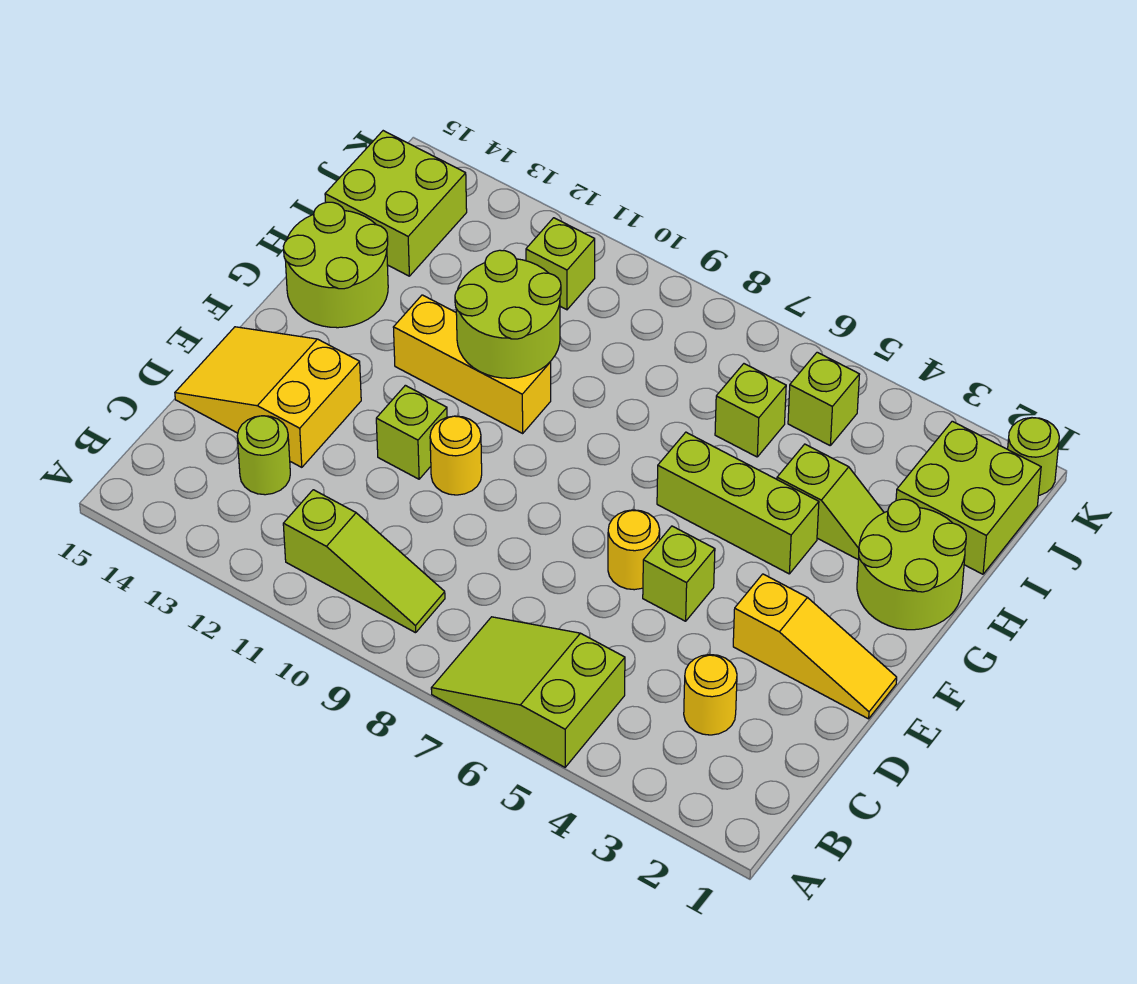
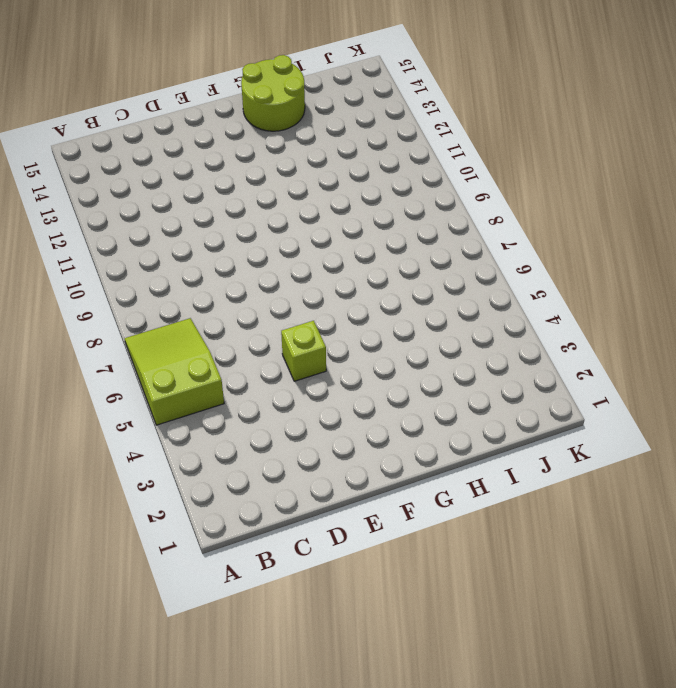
none -> lime 1x3 slope [283,490,445,633]
none -> yellow 1x1 round brick [684,654,737,735]
none -> lime 1x1 round brick [237,416,290,495]

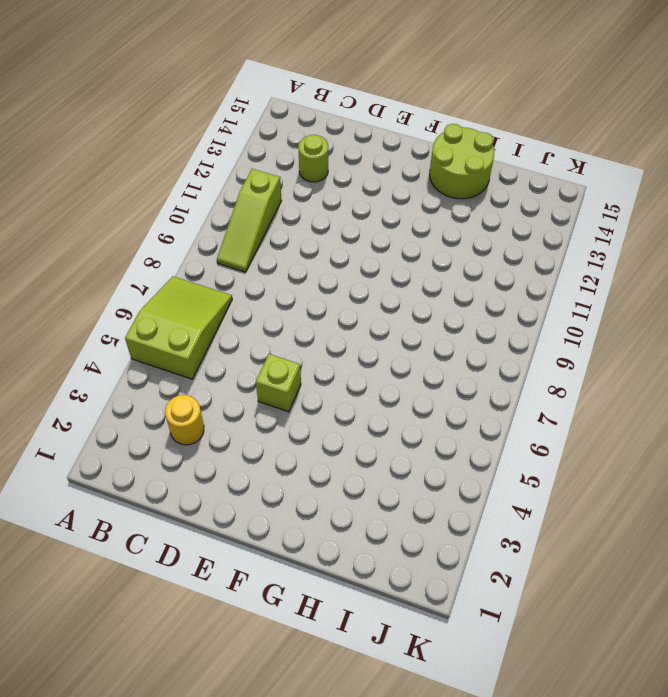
none -> yellow 2x3 slope [175,327,361,467]
none -> yellow 1x3 slope [733,574,897,719]
none -> yellow 1x1 round brick [608,510,660,590]

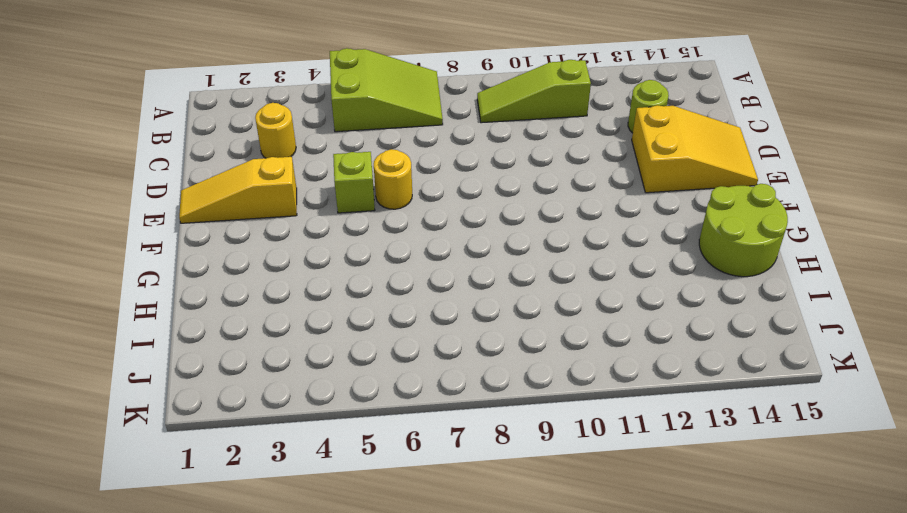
none -> yellow 1x1 round brick [430,416,482,495]
none -> lime 1x1 brick [376,385,447,479]
none -> lime 2x2 round brick [857,499,966,630]

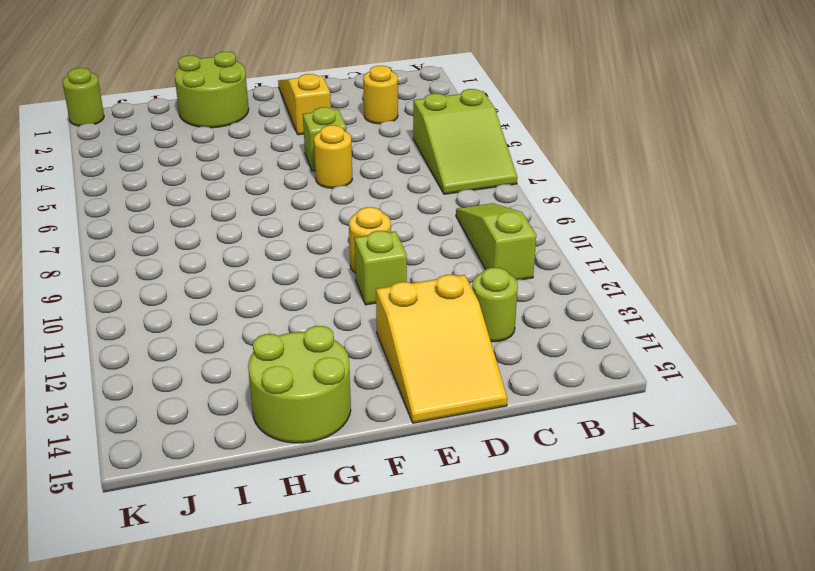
none -> lime 1x3 brick [657,432,819,574]
none -> yellow 1x3 brick [393,295,551,433]
none -> lime 1x2 slope [777,444,884,560]

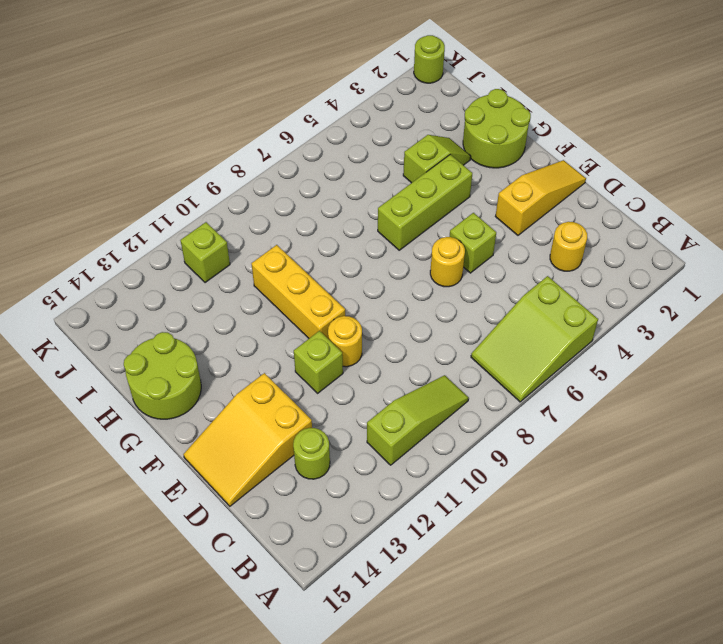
yellow 1x3 brick [251,245,345,338] -> yellow 1x3 brick turned to [393,295,551,433]
none -> lime 2x2 brick [896,421,1041,574]
none -> lime 1x1 brick [715,364,786,457]
none -> lime 2x2 brick [325,131,467,276]

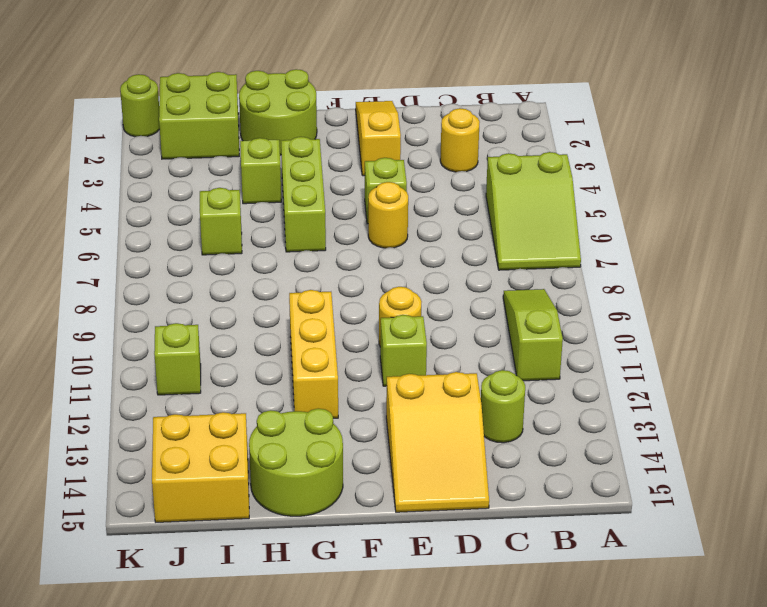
yellow 2x2 brick [152,412,249,522] -> lime 2x2 brick [325,131,467,276]
none -> lime 1x1 brick [788,352,860,445]
none -> lime 2x2 round brick [455,250,561,378]

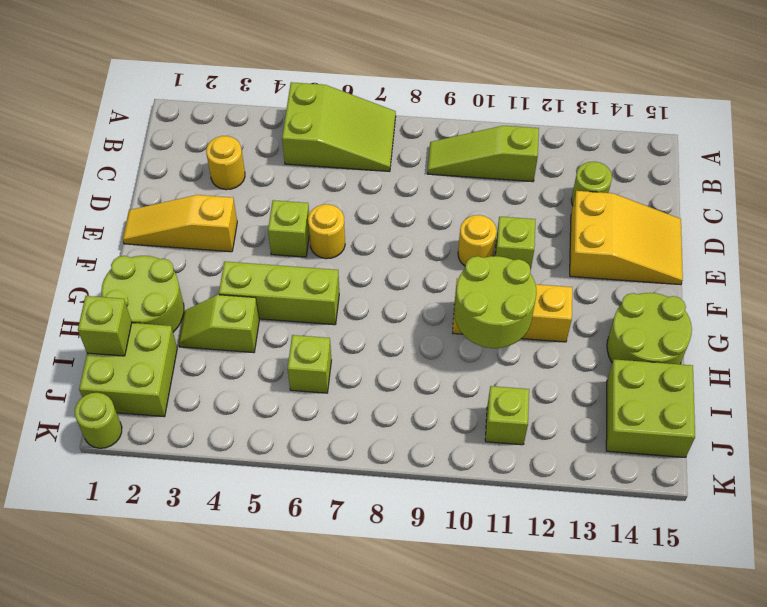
lime 1x1 brick [78,296,132,356] -> lime 1x1 brick moved to [788,352,860,445]

